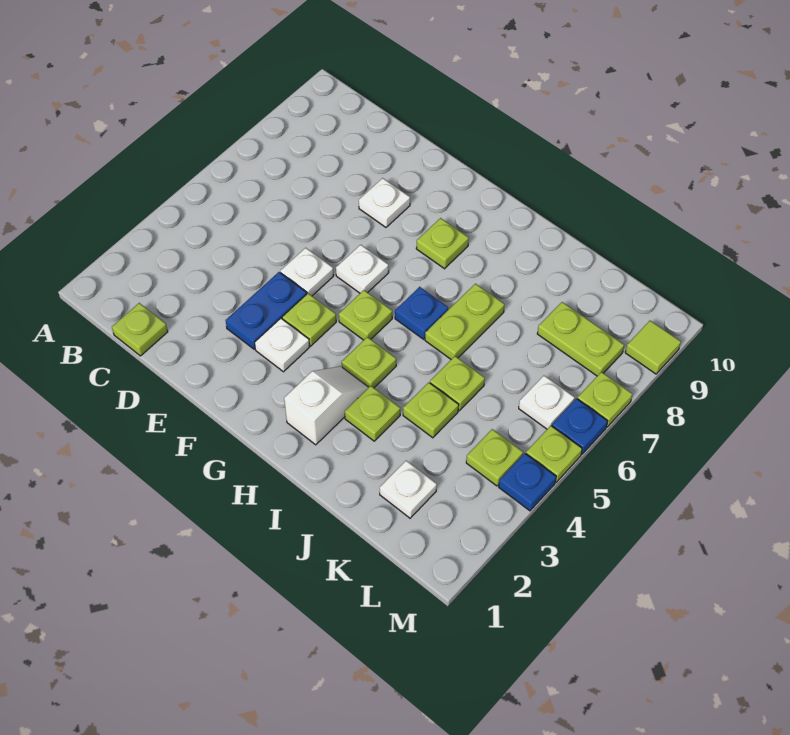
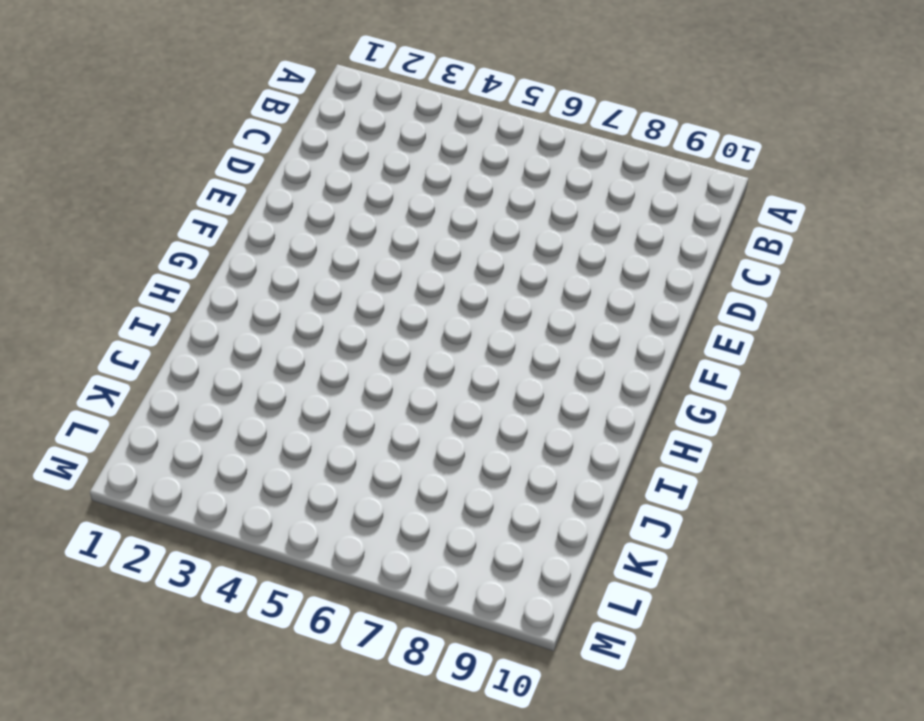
none -> lime 1x1 plate [112,303,168,356]
none -> blue 1x2 plate [226,272,307,349]
none -> white 1x1 plate [280,248,334,296]

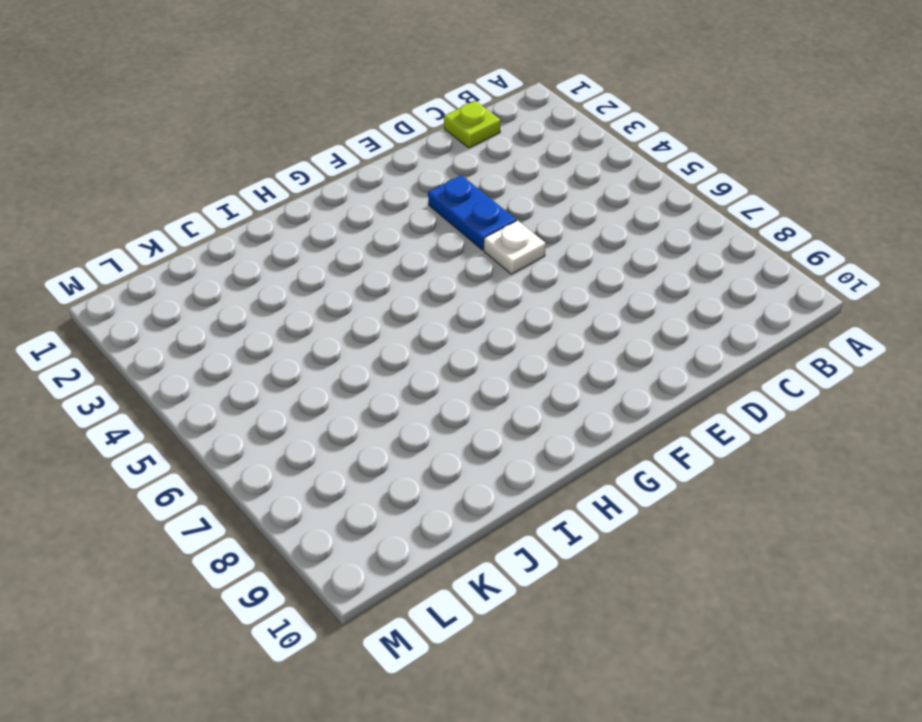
none -> white 1x1 plate [359,178,410,227]
none -> white 1x1 plate [255,318,309,372]
none -> lime 1x1 plate [282,293,336,346]

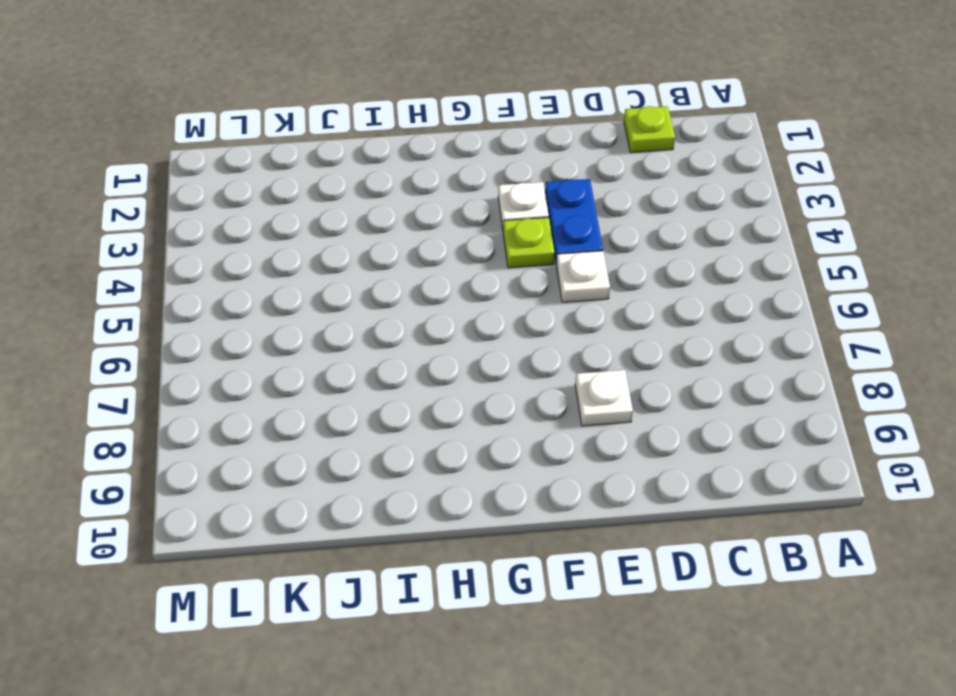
none -> white 1x1 plate [336,245,389,293]
none -> lime 1x1 plate [339,290,392,340]
none -> lime 1x1 plate [416,218,469,269]

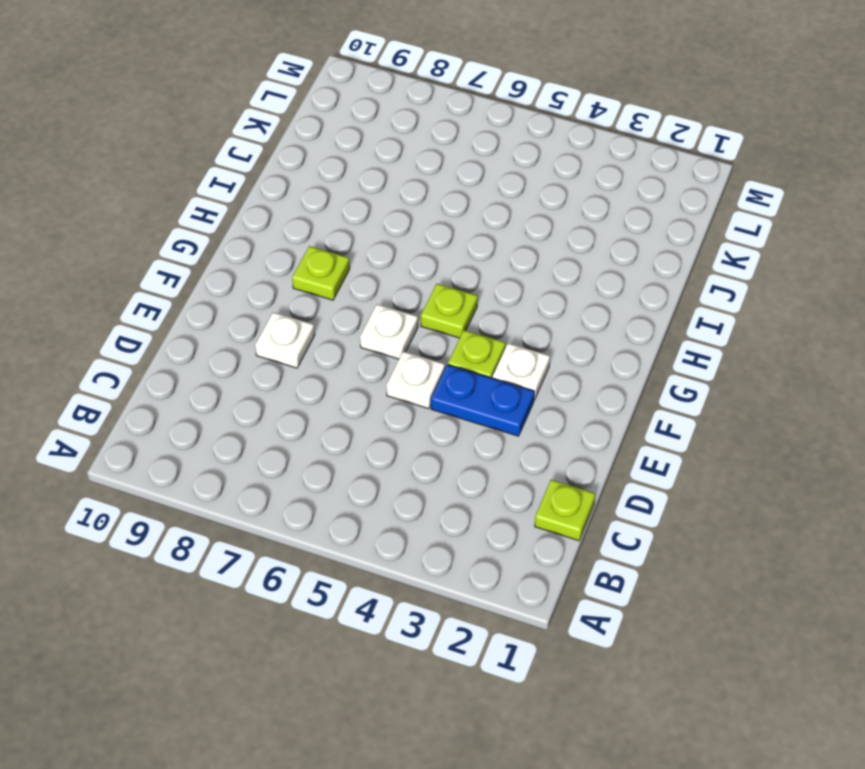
none -> white 1x2 slope [284,366,369,445]
none -> lime 1x1 plate [342,337,396,388]
none -> blue 1x1 plate [395,287,448,339]

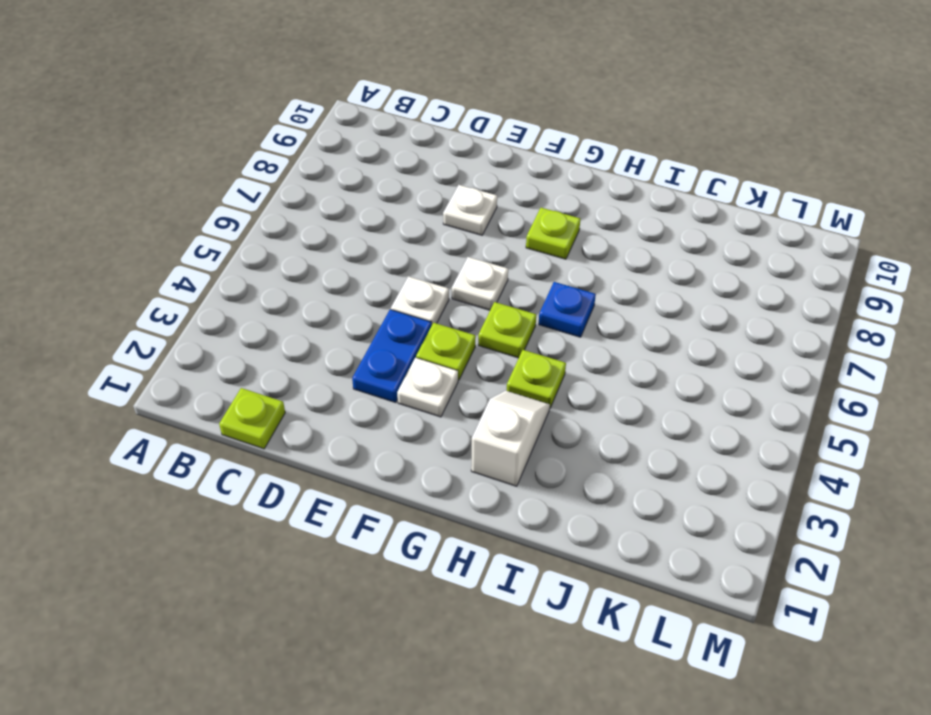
none -> lime 1x1 plate [345,386,400,441]
none -> lime 1x2 plate [425,284,505,359]
none -> lime 1x1 plate [403,382,459,438]

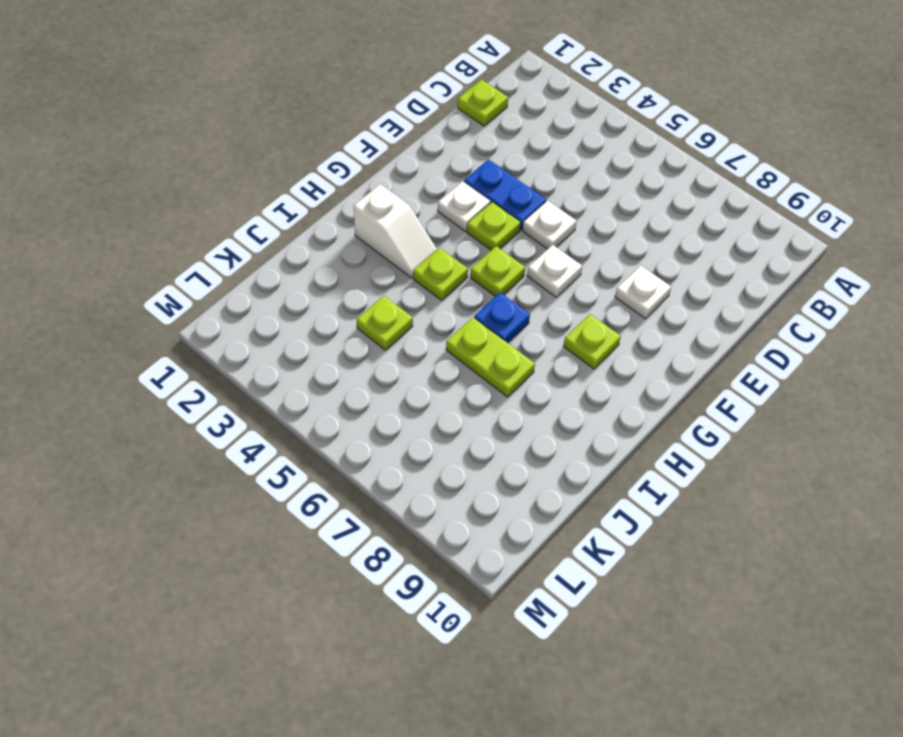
none -> lime 1x1 plate [345,386,400,441]
none -> lime 1x1 plate [430,356,485,411]
none -> white 1x1 plate [380,461,437,518]

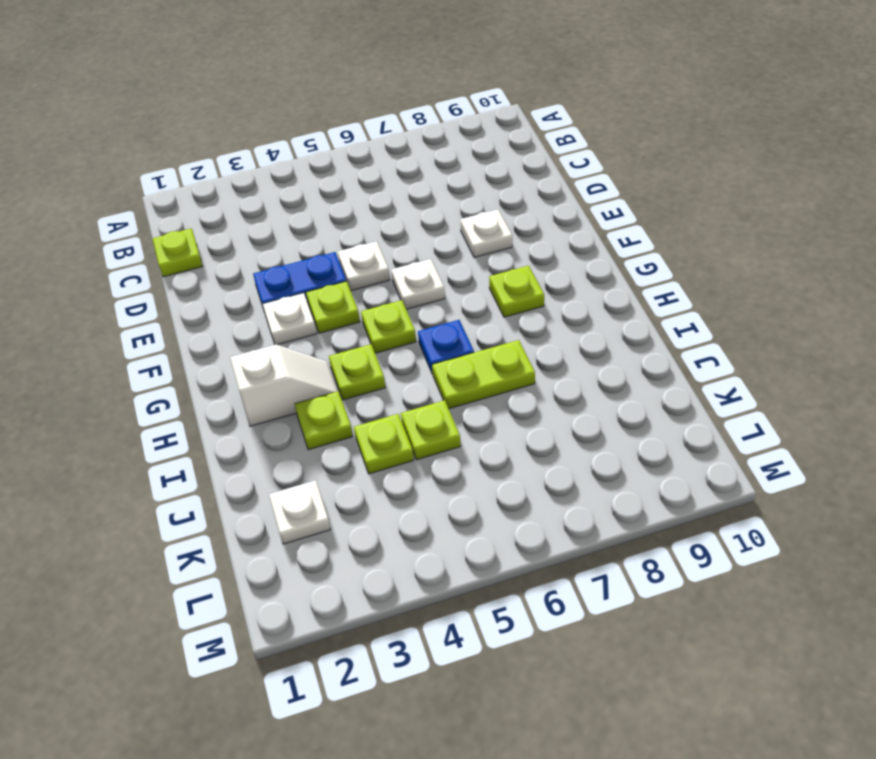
none -> lime 1x2 plate [537,302,624,376]
none -> lime 1x1 plate [466,429,523,486]
none -> white 1x1 plate [519,376,575,429]

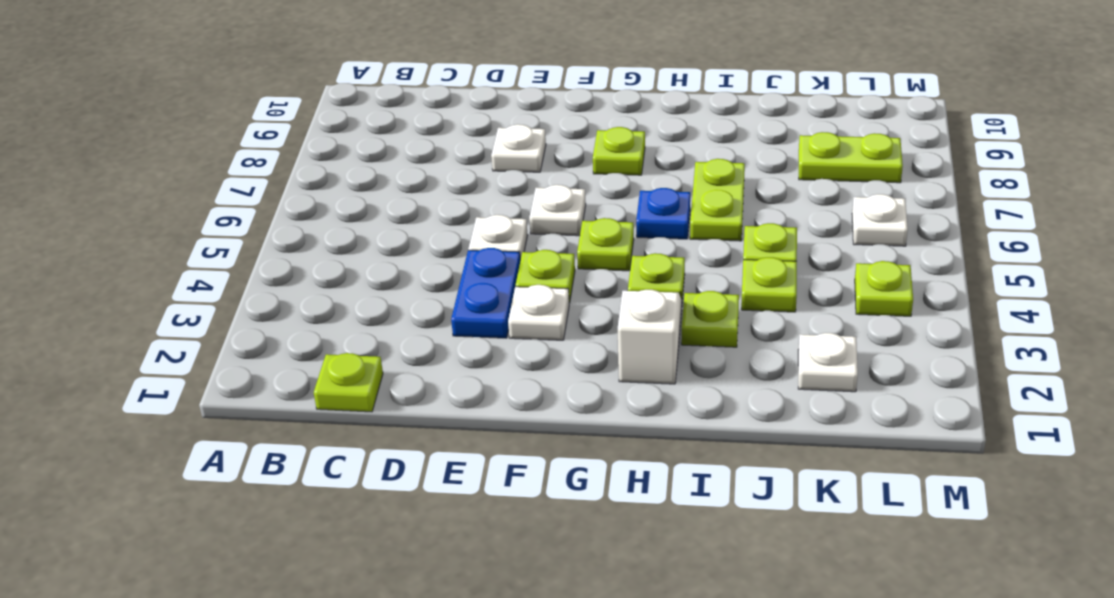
none -> blue 1x1 plate [499,453,556,511]
none -> lime 1x1 plate [526,426,582,482]
none -> blue 1x1 plate [552,399,608,454]

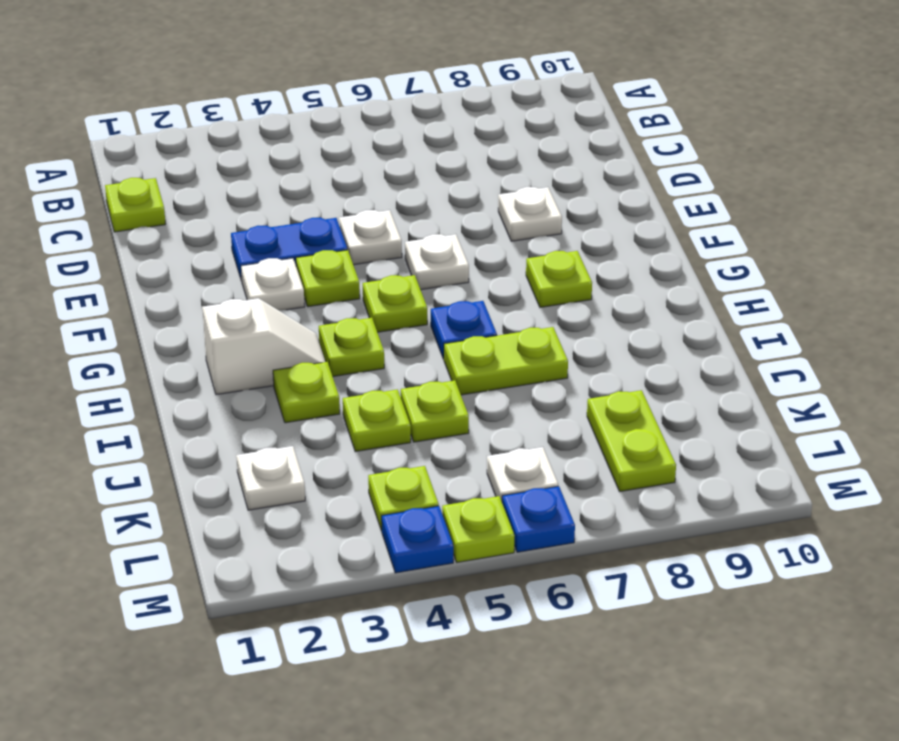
none -> lime 1x1 plate [577,372,632,427]
none -> lime 1x1 tile [625,321,681,374]

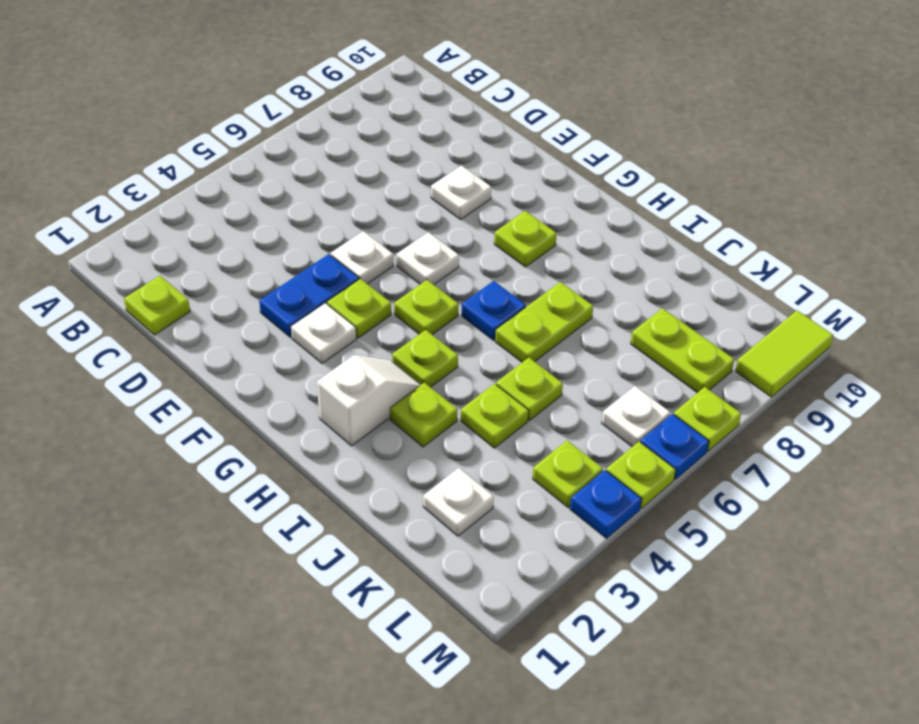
lime 1x2 tile [735,310,833,397] -> lime 1x1 tile [625,321,681,374]

